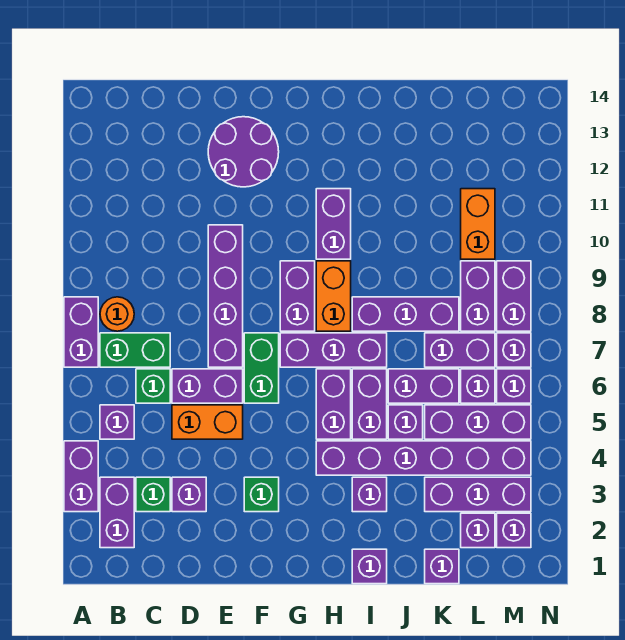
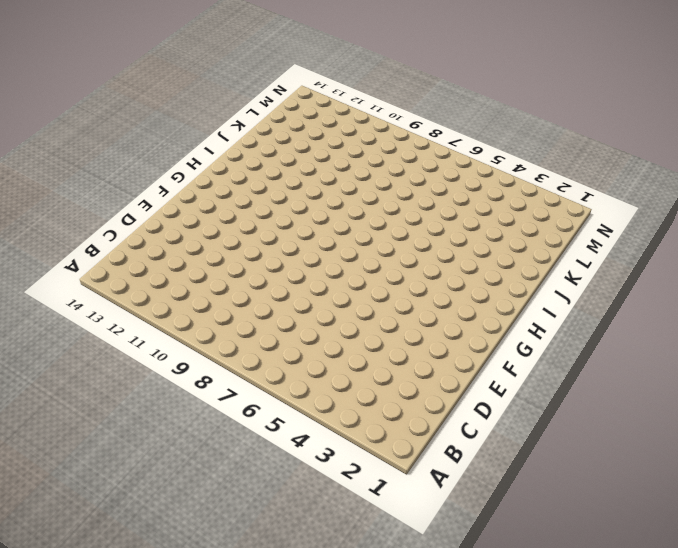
none -> purple 1x2 brick [64,441,98,512]
none -> purple 1x2 brick [64,297,98,367]
none -> purple 1x2 brick [100,477,134,548]
none -> purple 1x1 brick [100,405,134,439]

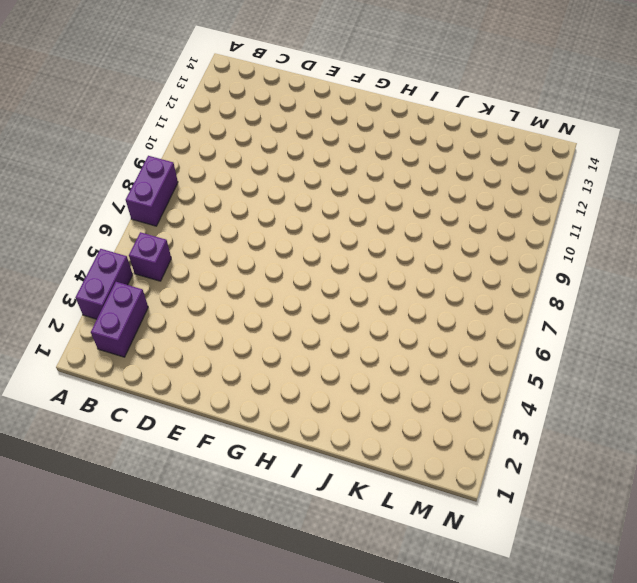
none -> green 1x2 brick [100,333,170,367]
none -> orange 1x1 round brick [100,297,134,331]
none -> green 1x1 brick [136,477,170,512]
none -> green 1x1 brick [136,369,170,403]

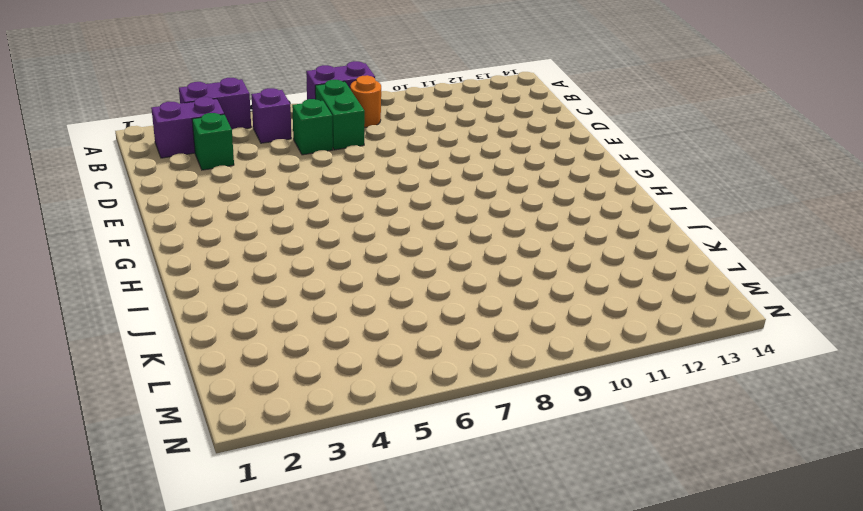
none -> purple 1x1 brick [172,477,206,512]
none -> orange 1x2 brick [172,405,243,439]
none -> purple 1x2 brick [172,369,243,403]
none -> purple 1x4 brick [208,225,243,367]

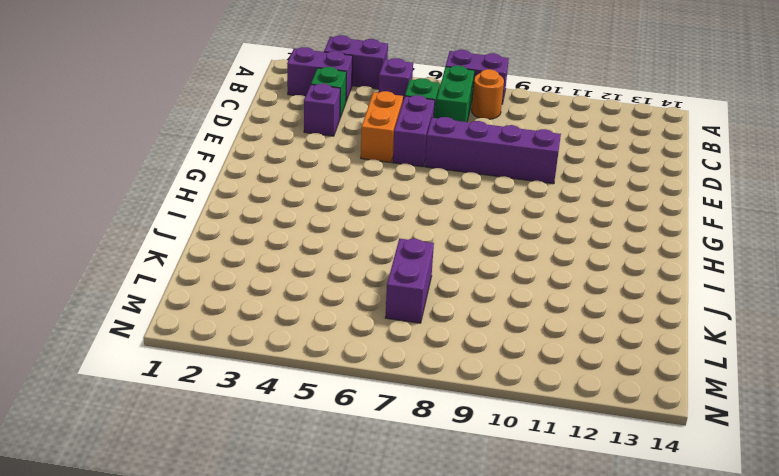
none -> purple 2x2 round brick [208,117,279,187]
none -> green 1x1 brick [244,477,279,512]
none -> green 1x2 brick [244,333,279,403]
none -> purple 1x3 brick [280,333,387,367]

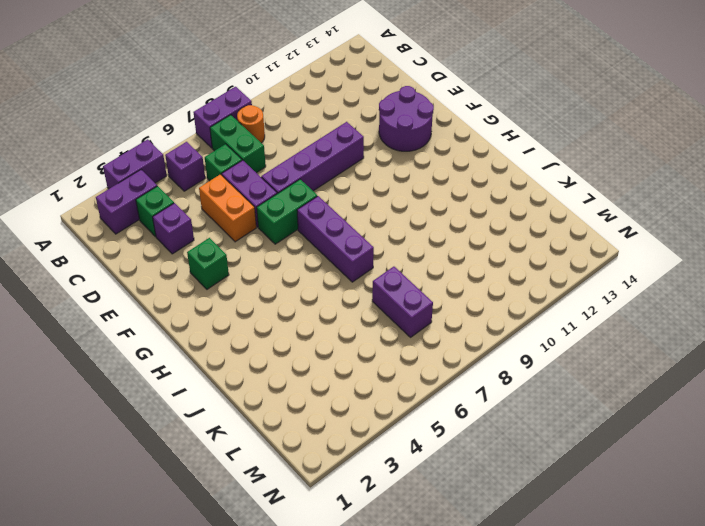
none -> purple 1x2 brick [280,261,315,331]
none -> purple 1x6 brick [316,441,531,475]
none -> purple 1x2 brick [316,369,351,439]
none -> orange 1x2 brick [316,261,351,331]

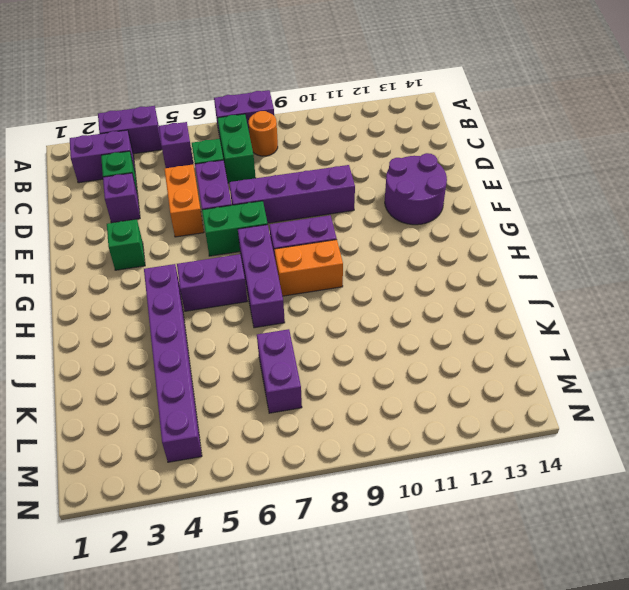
none -> purple 1x2 brick [316,189,351,259]
none -> purple 1x1 brick [352,549,387,584]
none -> purple 1x1 brick [352,477,387,512]
none -> purple 1x2 brick [352,369,387,439]

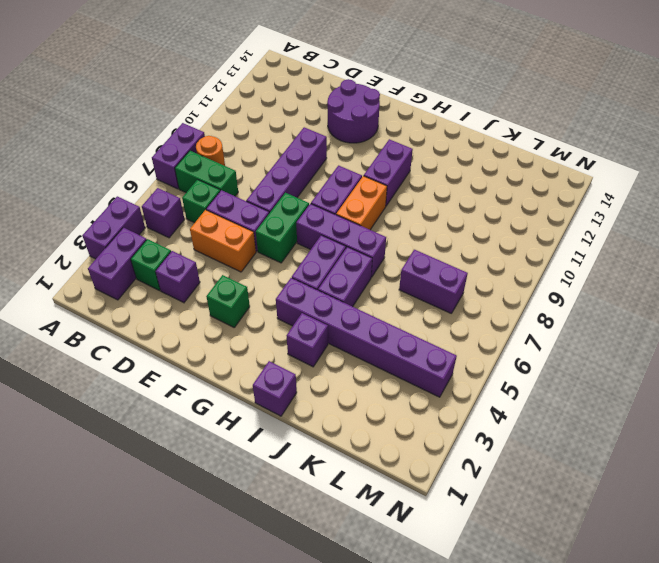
none -> purple 1x3 brick [352,297,459,331]
none -> purple 1x1 brick [388,405,423,439]
none -> purple 1x2 brick [388,369,459,403]
none -> purple 1x1 brick [425,549,459,584]

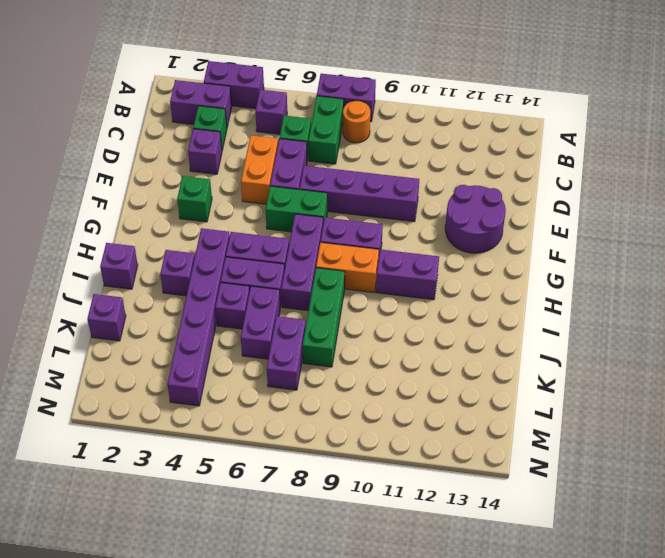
green 1x3 brick [303,268,345,367] -> purple 1x3 brick [352,297,459,331]
none -> purple 1x3 brick [425,477,531,512]
none -> purple 1x3 brick [425,405,531,439]
none -> purple 1x1 brick [461,513,495,548]
none -> purple 1x1 brick [461,369,495,403]

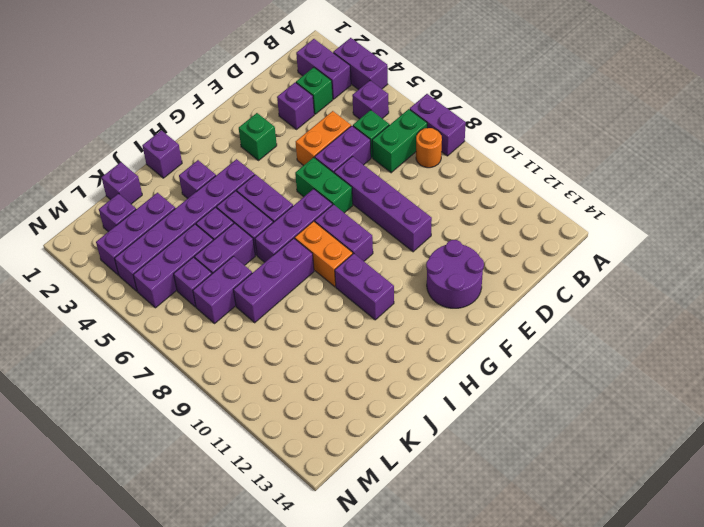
none -> purple 1x2 brick [461,261,495,331]
none -> orange 1x2 brick [461,189,495,259]
none -> purple 1x1 brick [497,513,531,548]
none -> purple 1x1 brick [497,369,531,403]

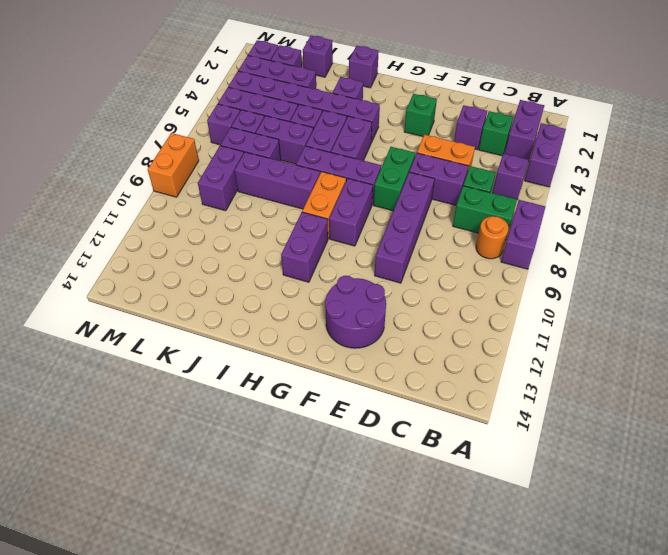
orange 1x2 brick [148,133,199,197] -> orange 1x2 brick moved to [461,189,495,259]
none -> purple 1x1 brick [497,333,531,367]
none -> purple 1x2 brick [497,261,531,331]

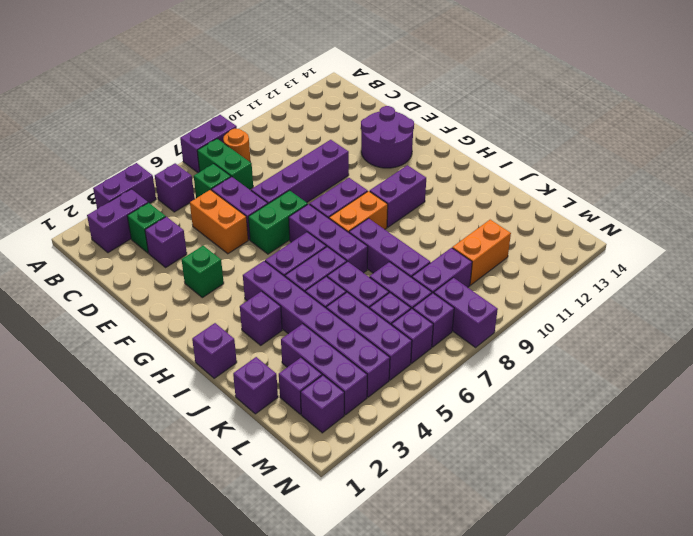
purple 1x2 brick [434,278,498,347] -> purple 1x2 brick turned to [497,261,531,331]

